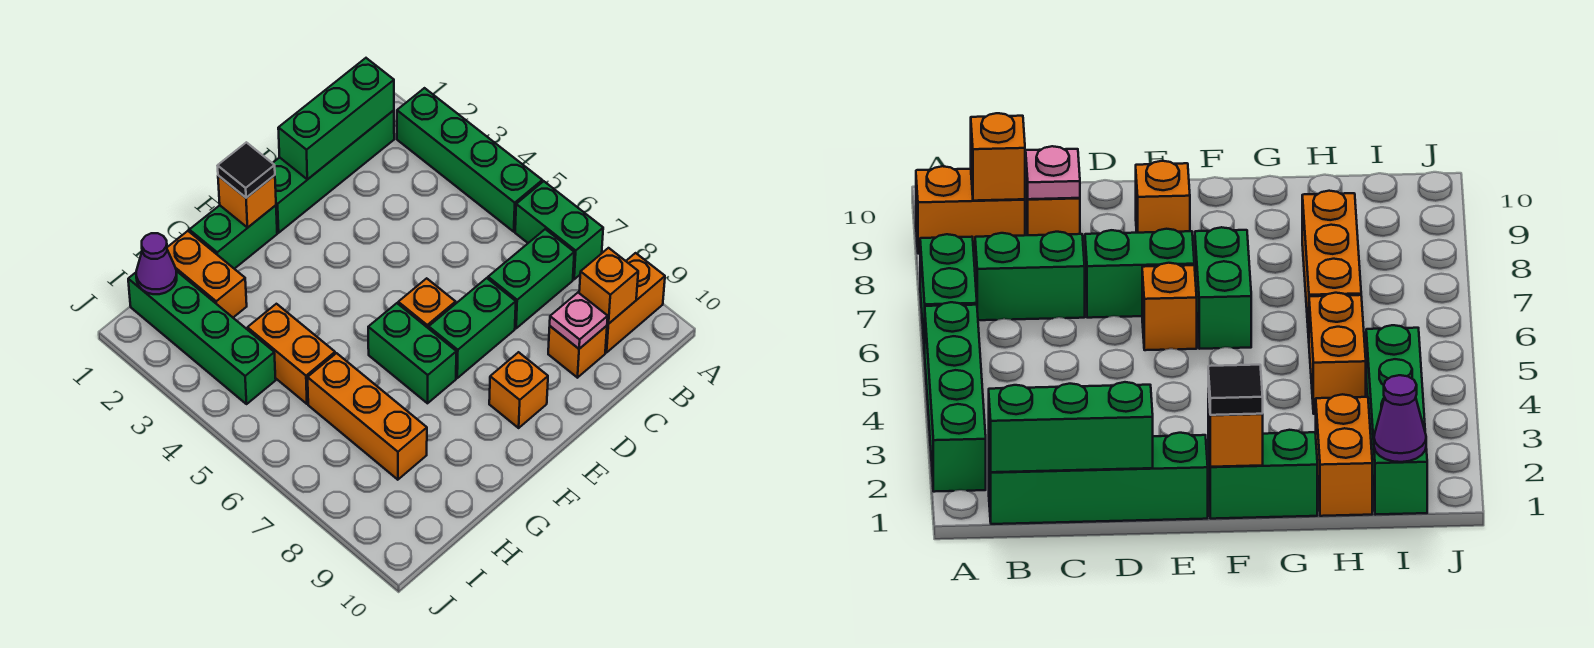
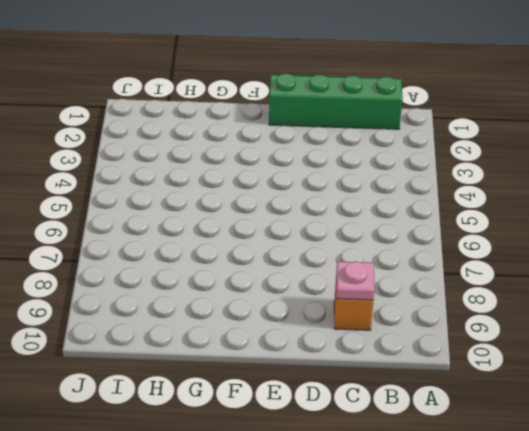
none -> green 1x4 brick [397,88,542,232]
none -> green 1x2 brick [515,181,603,279]
none -> orange 1x2 brick [605,253,665,353]

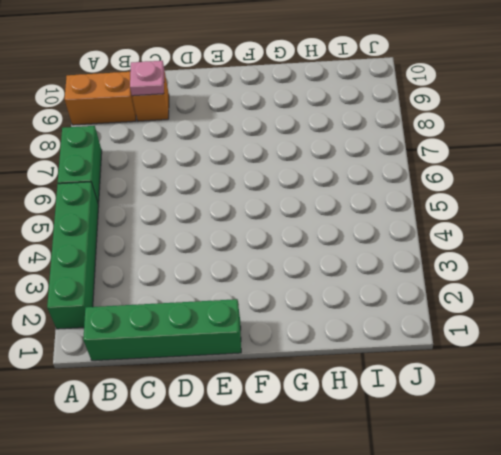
none -> green 1x2 brick [488,229,574,328]
none -> green 1x2 brick [429,278,516,378]
none -> orange 1x1 brick [398,278,456,328]

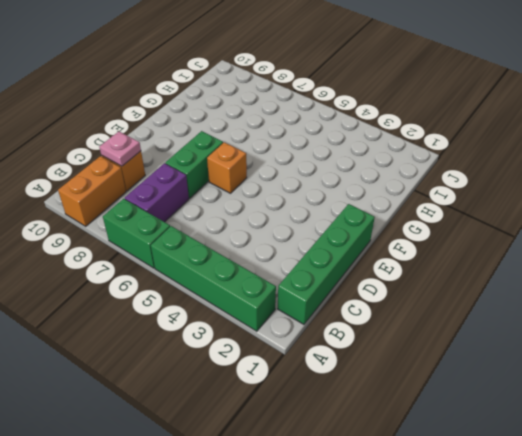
purple 1x2 brick [125,163,189,222] -> green 1x2 brick [488,229,574,328]
none -> orange 1x1 brick [489,352,548,428]
none -> green 1x2 brick [189,205,277,269]
none -> green 1x2 brick [368,303,456,403]

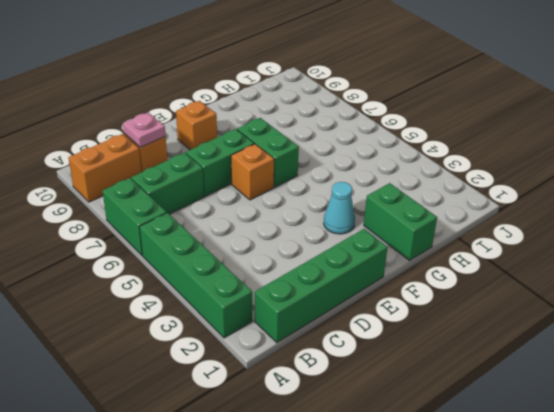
cyan 1x1 cone [324,182,355,234] -> none
green 1x2 brick [364,183,437,261] -> green 1x2 brick turned to [189,205,277,269]
none -> orange 1x2 brick [167,231,247,317]
none -> orange 1x2 brick [247,304,335,404]
none -> orange 1x3 brick [308,353,427,480]

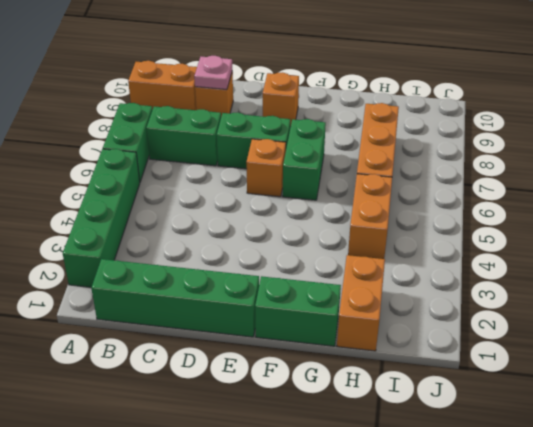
none -> green 1x4 brick [128,271,276,404]
none -> green 1x3 brick [278,58,394,180]
none -> orange 1x1 brick [579,248,638,324]

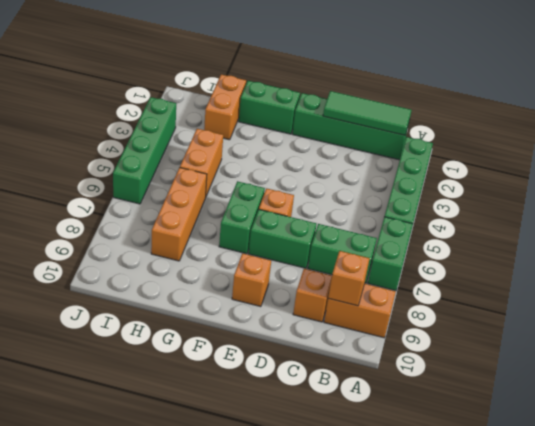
green 1x3 tile [323,91,411,135] -> green 1x3 brick [278,58,394,180]
green 1x4 brick [113,97,176,204] -> green 1x4 brick moved to [128,271,276,404]
none -> pink 1x1 plate [550,293,608,349]
none -> orange 1x1 brick [218,175,276,228]
none -> purple 1x1 cone [136,233,177,294]

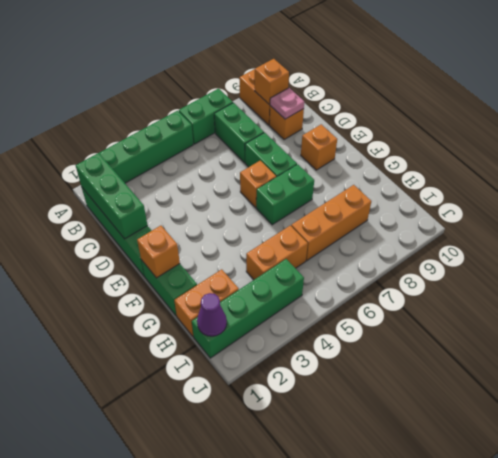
none -> black 1x1 tile [218,142,275,198]

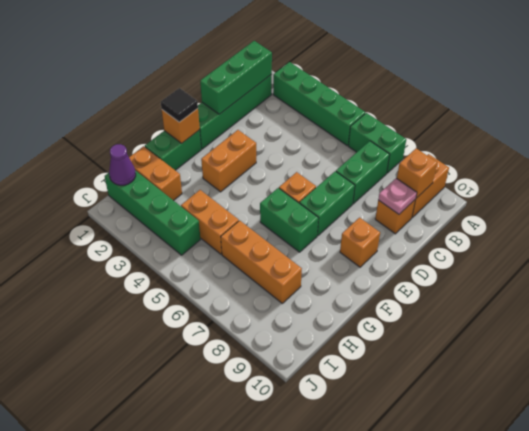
orange 1x2 brick [201,130,256,192] -> none

